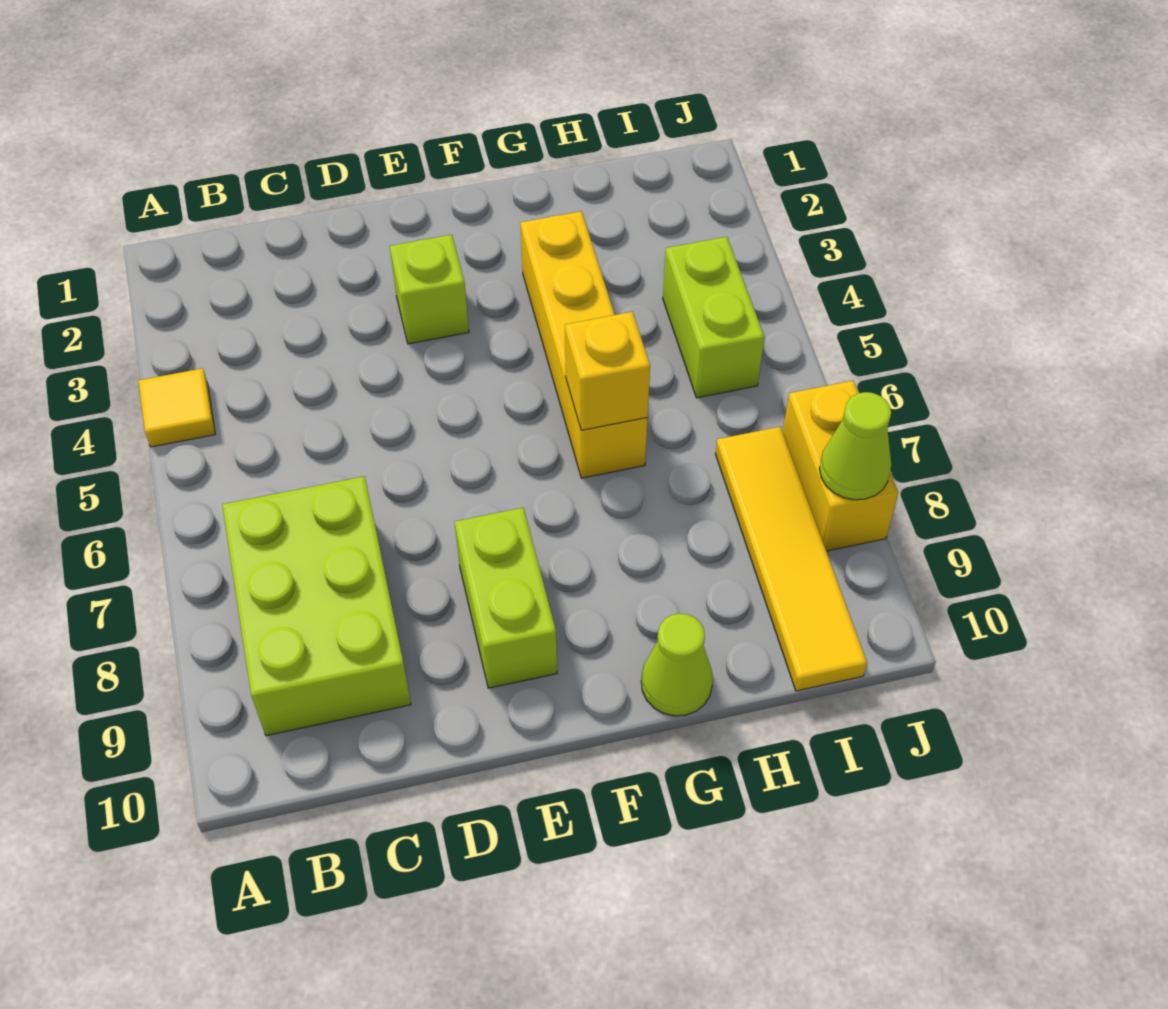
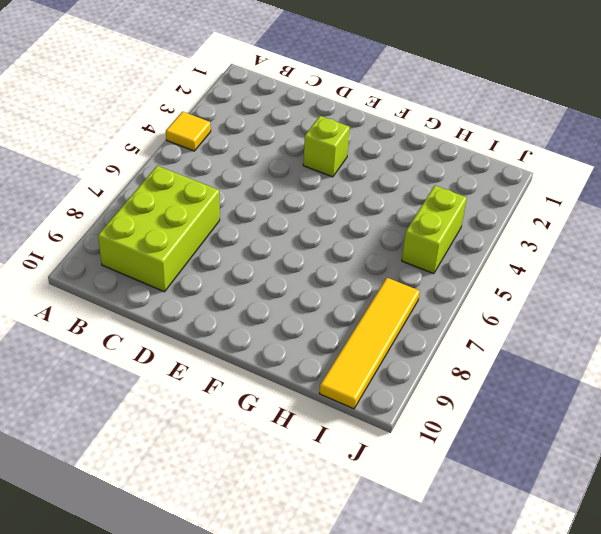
none -> lime 1x2 brick [455,508,557,688]
none -> yellow 1x4 brick [520,211,648,478]

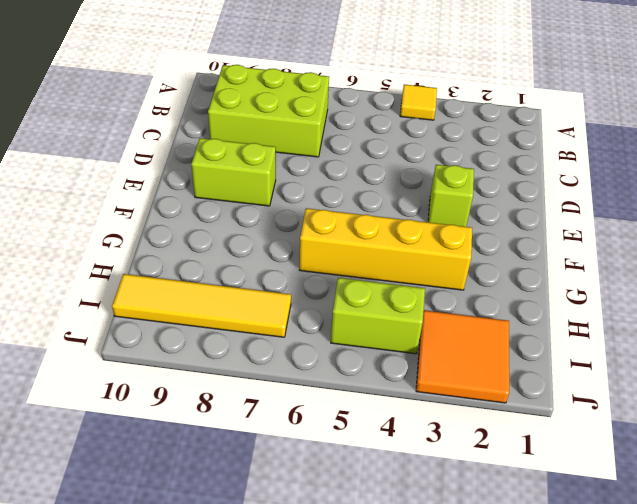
orange 2x2 tile [416,310,509,403] -> none
none -> lime 1x1 cone [641,613,713,716]
none -> yellow 1x2 brick [783,381,898,551]

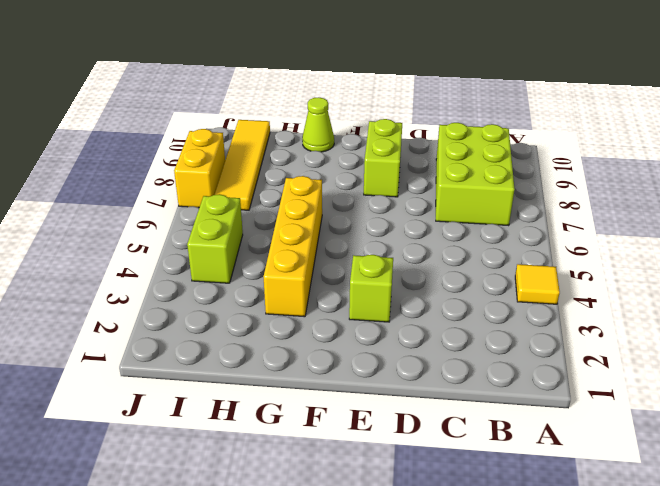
none -> yellow 1x1 brick [565,312,650,430]
none -> lime 1x1 cone [819,392,891,500]

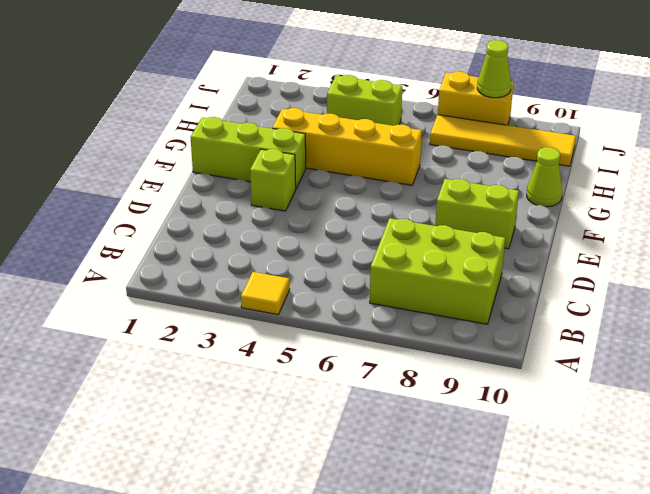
lime 1x3 brick [191,117,306,189] -> none
none -> yellow 1x1 brick [565,312,650,430]

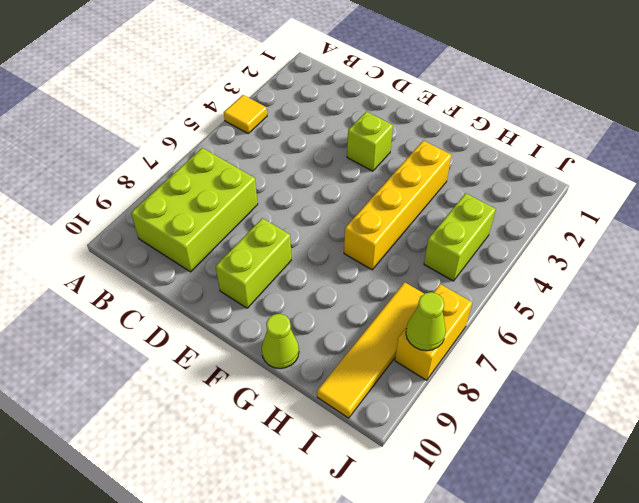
none -> yellow 1x1 brick [565,312,650,430]

